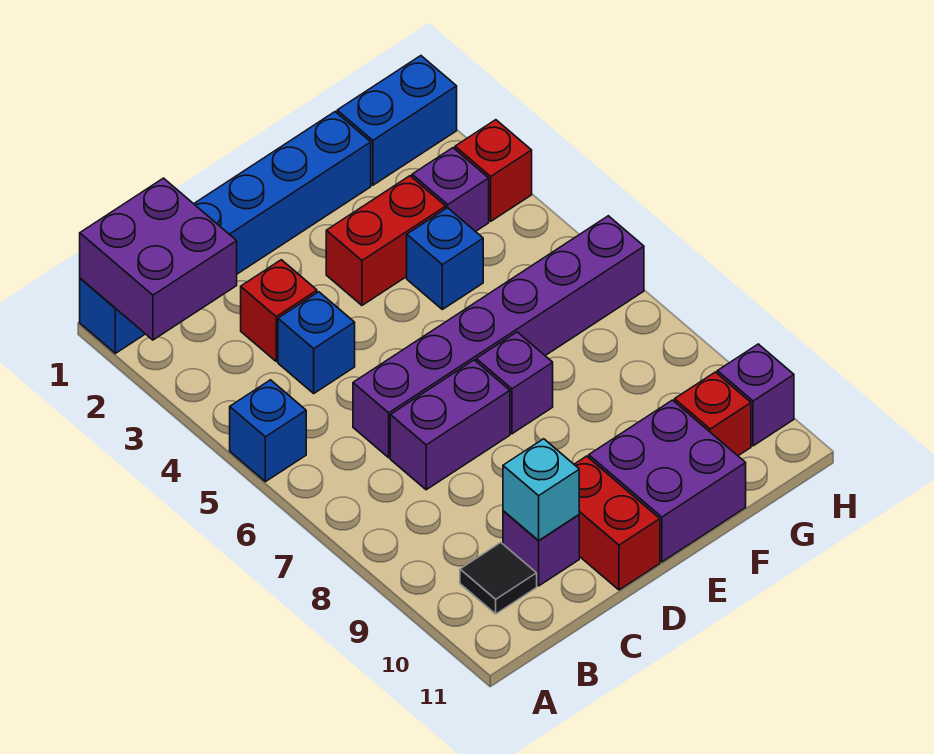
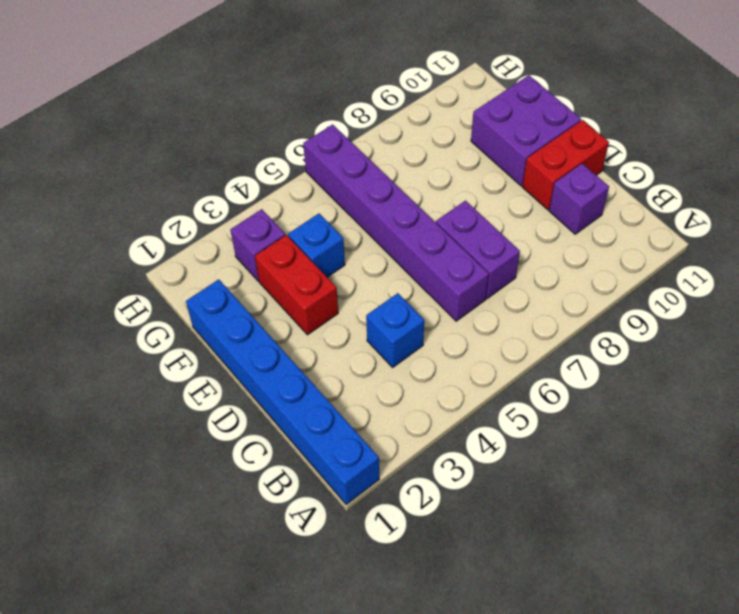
none -> blue 1x1 brick [230,380,306,482]
none -> black 1x1 tile [460,543,537,614]
none -> red 1x1 brick [241,260,317,361]

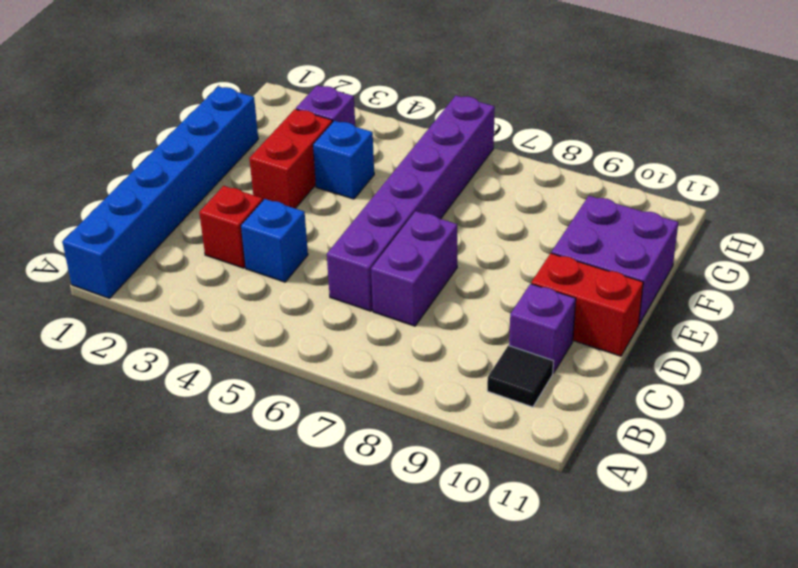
none -> blue 1x1 brick [230,380,306,482]
none -> purple 1x1 brick [476,332,553,434]
none -> blue 1x2 brick [337,56,457,185]

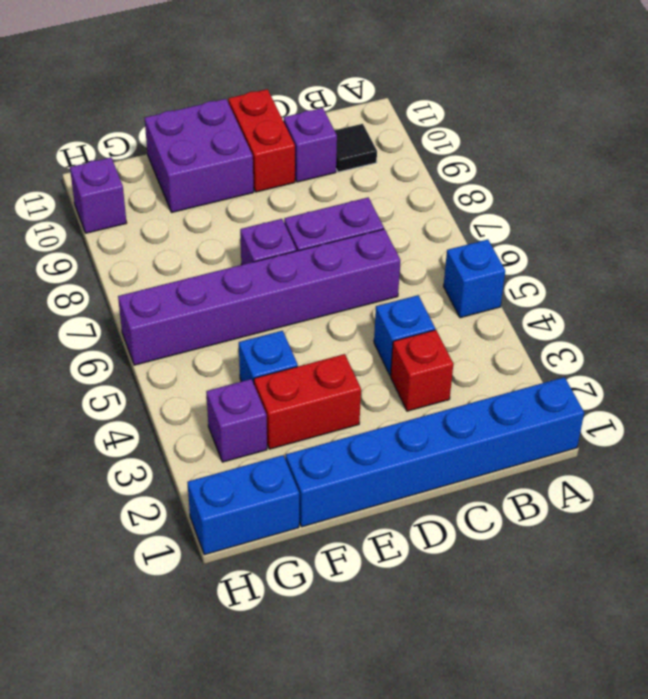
none -> red 1x1 brick [675,372,751,456]
none -> red 1x1 brick [455,120,532,221]
none -> purple 2x2 brick [80,178,237,340]

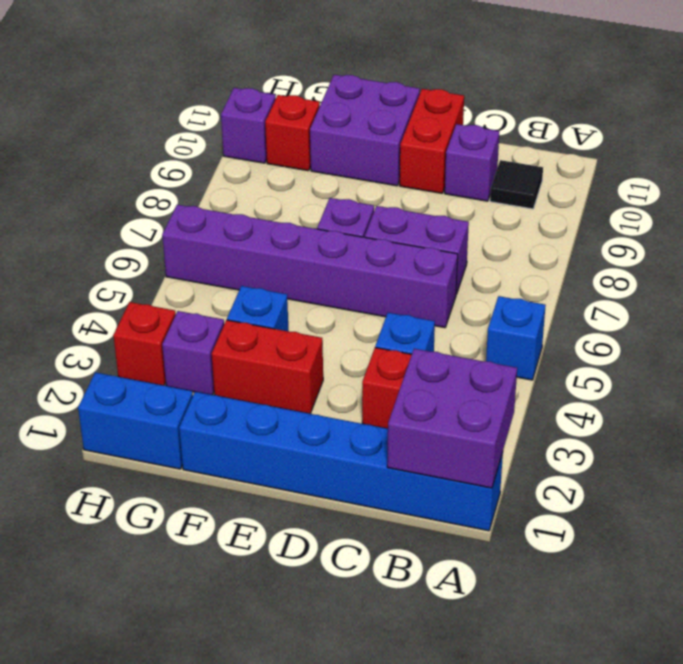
none -> cyan 1x1 brick [503,439,579,540]

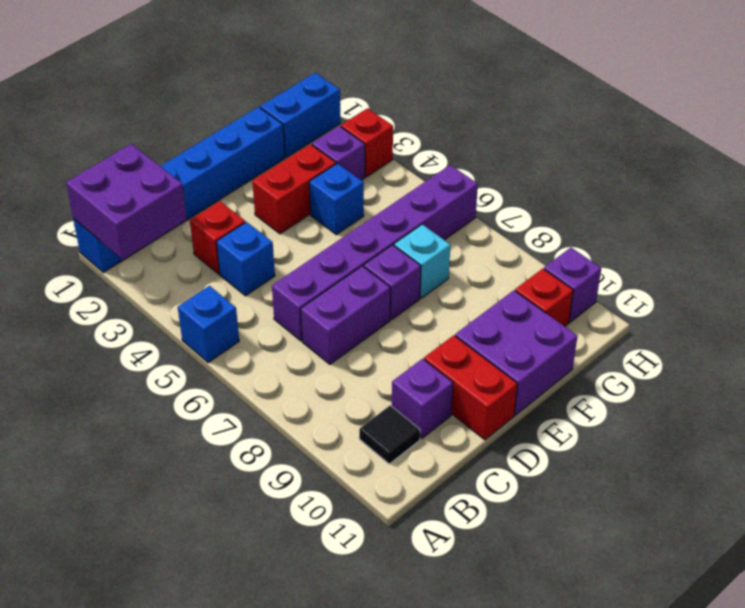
cyan 1x1 brick [394,224,450,298] -> cyan 1x1 brick moved to [503,439,579,540]

